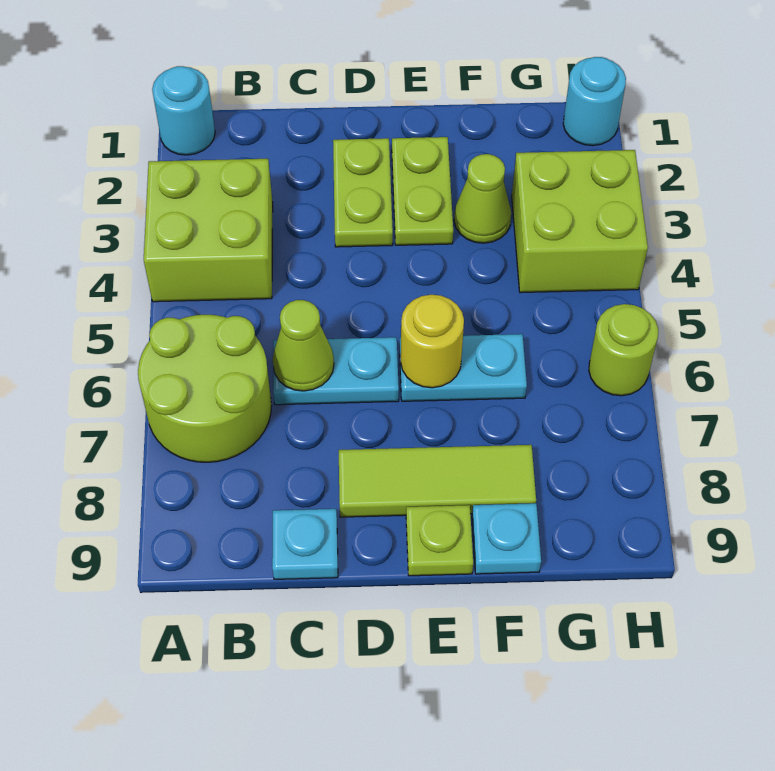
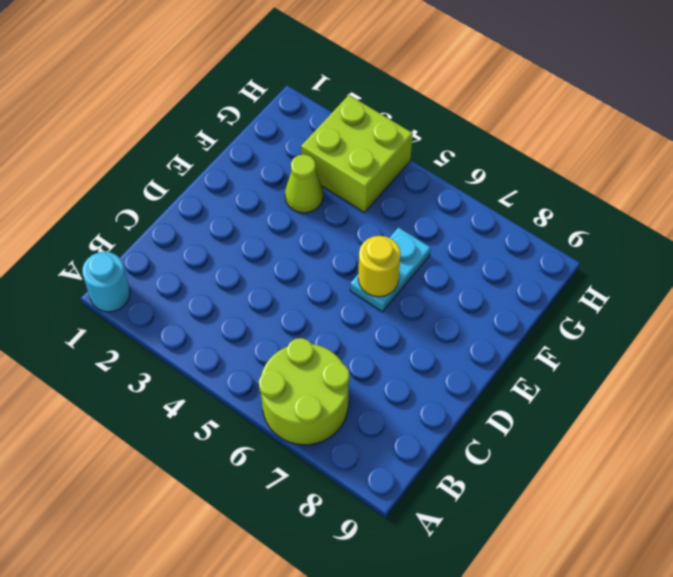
none -> lime 2x2 brick [144,159,273,302]
none -> cyan 1x2 plate [273,337,399,405]
none -> cyan 1x1 plate [272,509,338,579]

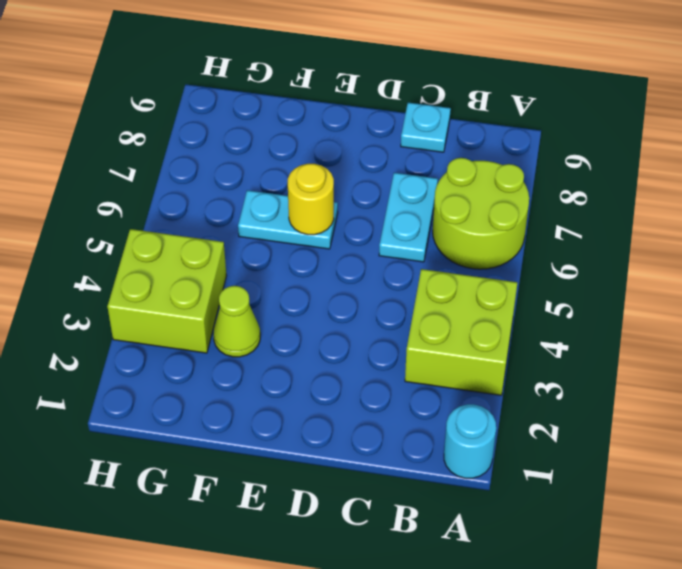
cyan 1x2 plate [379,173,438,262] -> cyan 1x2 plate turned to [273,337,399,405]
none -> lime 1x2 plate [333,138,393,247]
none -> lime 1x3 tile [339,445,536,517]
none -> lime 1x2 plate [392,137,453,245]

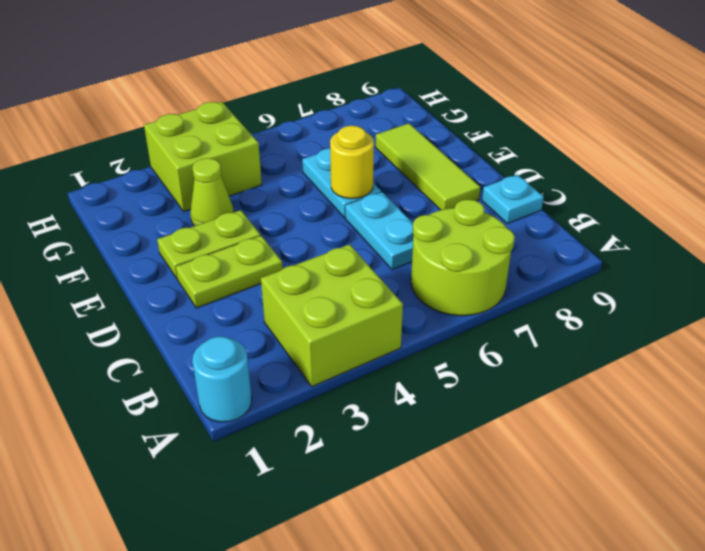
none -> lime 1x1 plate [406,505,473,576]
none -> cyan 1x1 plate [472,503,541,574]
none -> cyan 1x1 round brick [563,57,626,146]

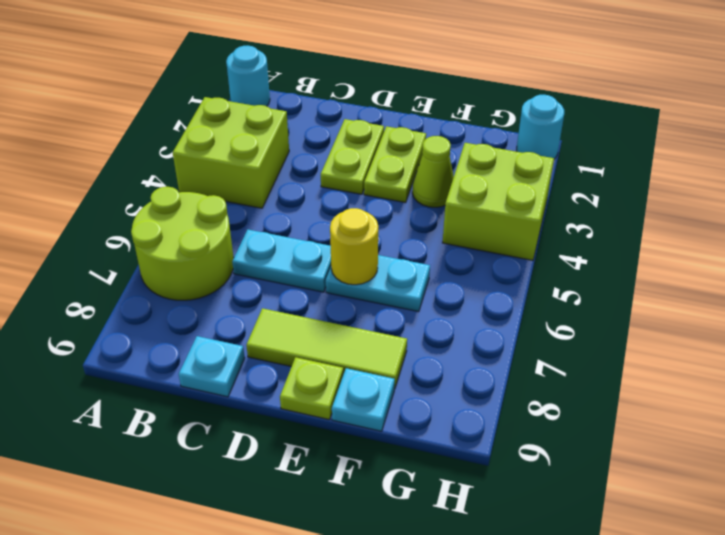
none -> lime 1x1 round brick [589,304,658,396]
none -> lime 1x1 cone [273,300,334,391]

